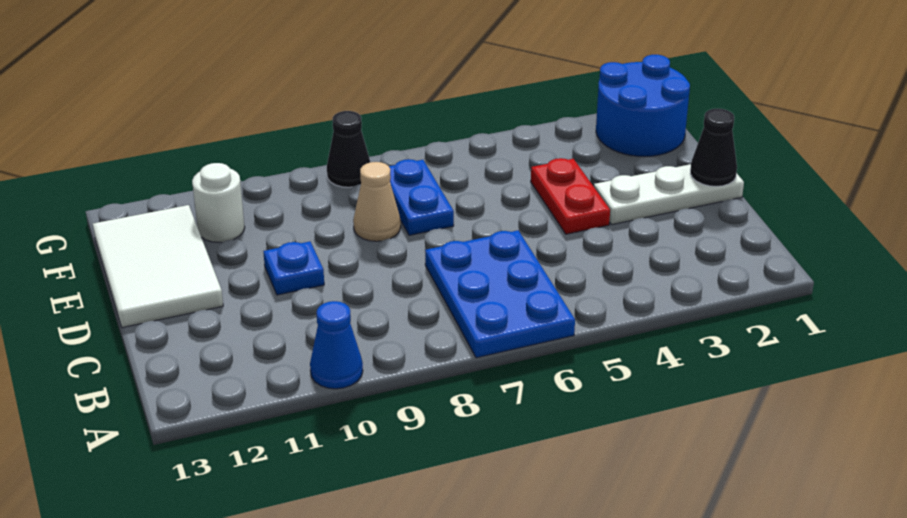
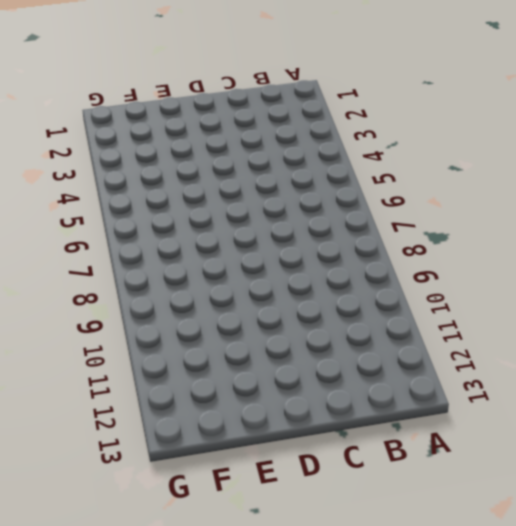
none -> blue 2x3 plate [425,231,575,358]
none -> blue 1x1 cone [310,301,363,389]
none -> white 1x3 plate [594,164,744,225]

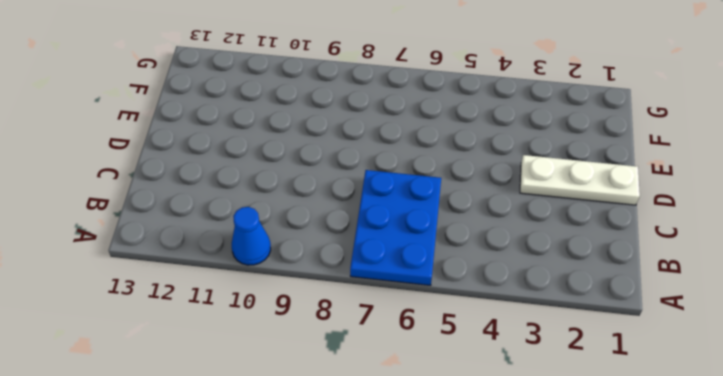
none -> red 1x2 plate [531,158,610,234]
none -> blue 1x1 plate [263,242,324,295]
none -> white 2x3 tile [93,205,223,328]

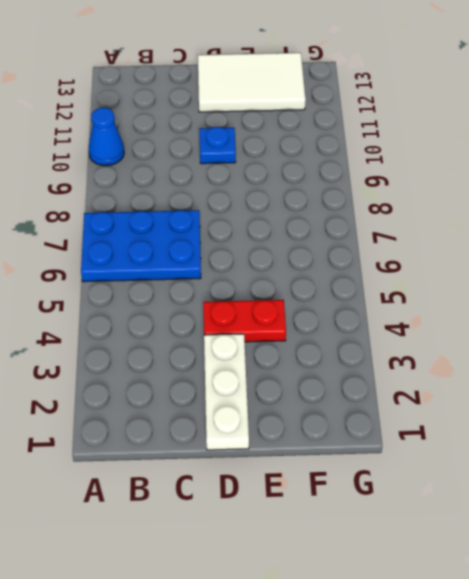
none -> blue 1x2 plate [389,159,454,235]
none -> tan 1x1 cone [353,162,401,241]
none -> blue 2x2 round brick [596,55,690,157]

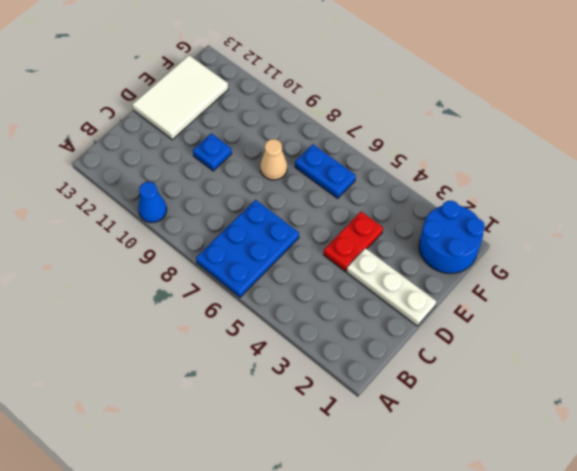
blue 1x2 plate [295,144,356,198] -> blue 1x2 plate turned to [389,159,454,235]
none -> white 1x1 round brick [192,163,245,242]
none -> black 1x1 cone [327,111,370,187]
none -> black 1x1 cone [690,109,737,187]

